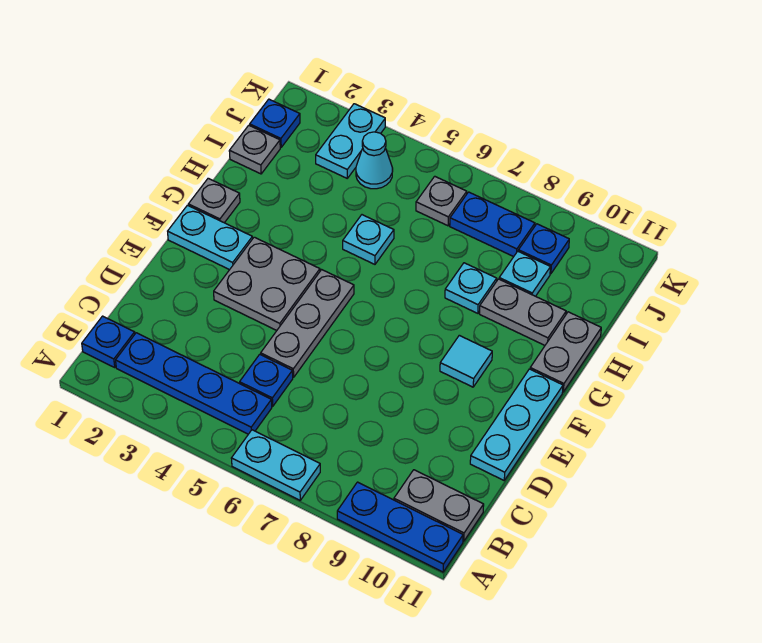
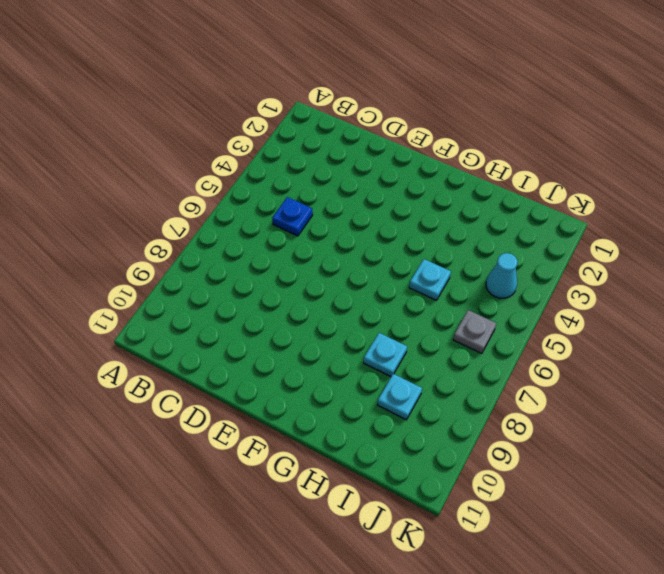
none -> cyan 1x2 plate [231,430,320,500]
none -> blue 1x3 plate [337,482,463,572]
none -> blue 1x1 plate [82,316,135,367]

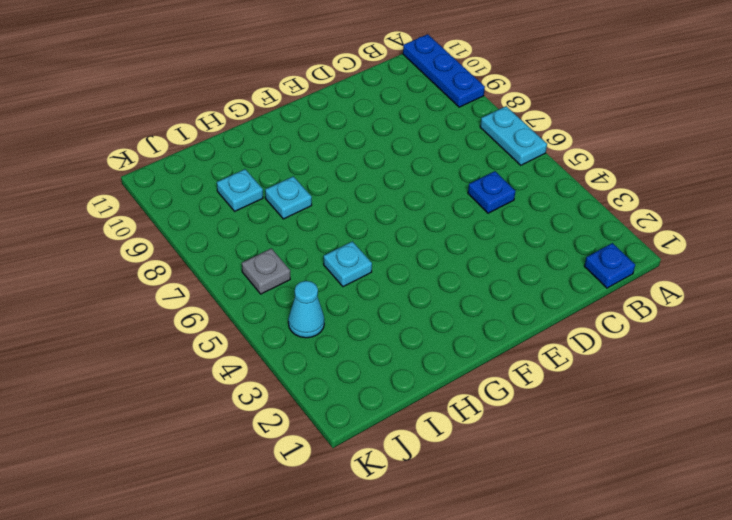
none -> blue 1x4 plate [116,333,272,434]
none -> grey 1x2 plate [394,470,484,541]
none -> grey 1x3 plate [261,270,354,377]

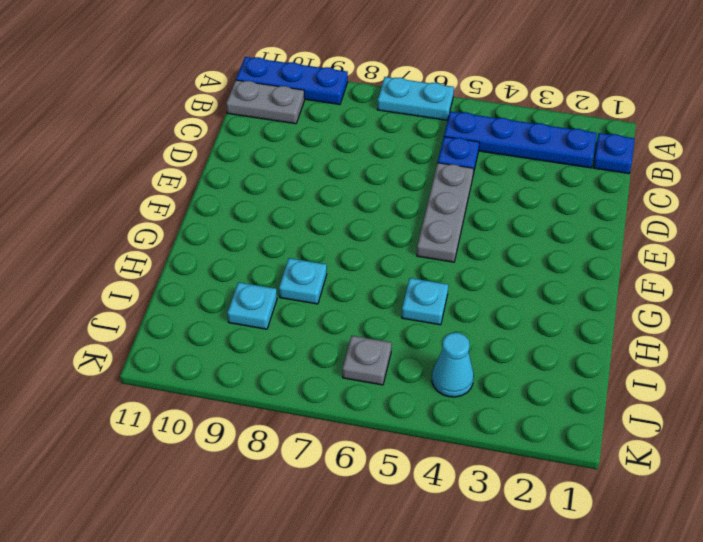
none -> cyan 1x3 plate [470,369,563,480]
none -> grey 2x2 plate [214,237,320,330]
none -> cyan 1x2 plate [168,205,253,270]

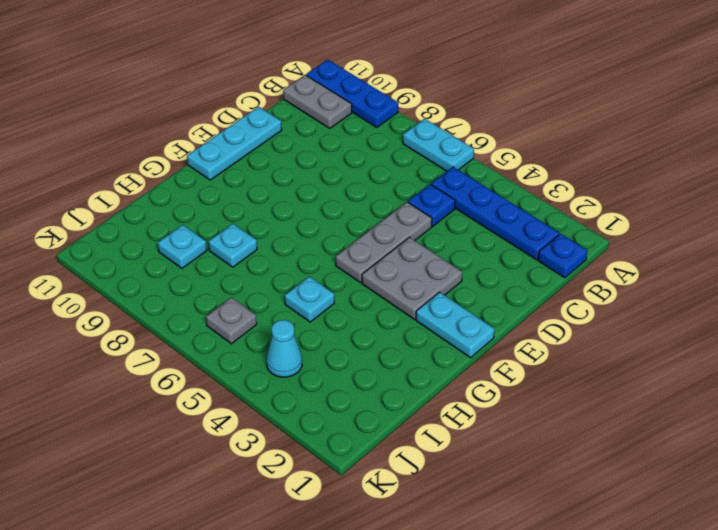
none -> cyan 1x1 tile [440,335,492,387]
none -> grey 1x1 plate [188,178,240,223]
none -> grey 1x2 plate [530,312,601,392]

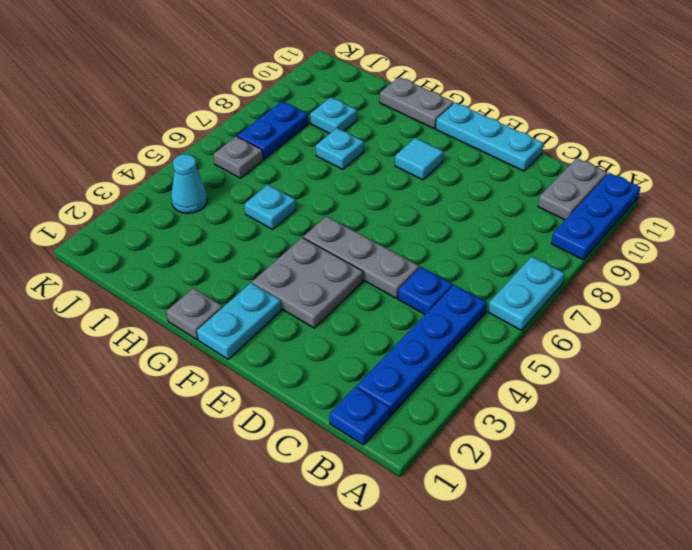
none -> grey 1x2 plate [479,279,566,345]
none -> grey 1x1 plate [229,125,280,174]
none -> blue 1x1 plate [250,99,300,147]

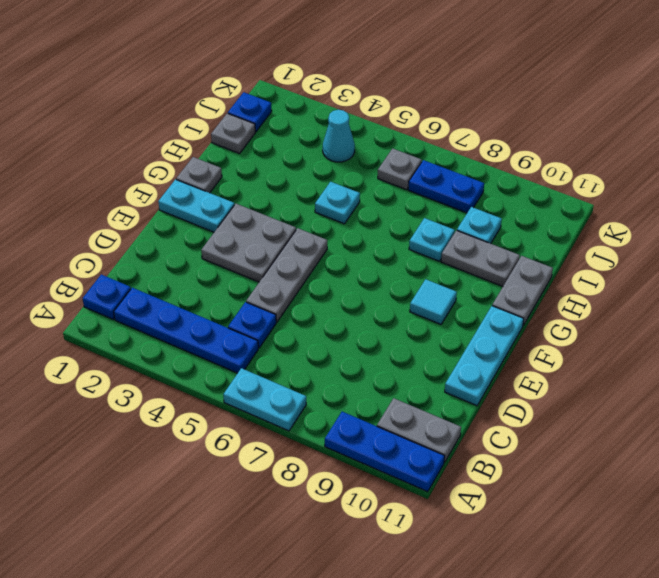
none -> cyan 1x2 plate [316,104,385,178]
none -> blue 1x1 plate [518,224,569,274]

